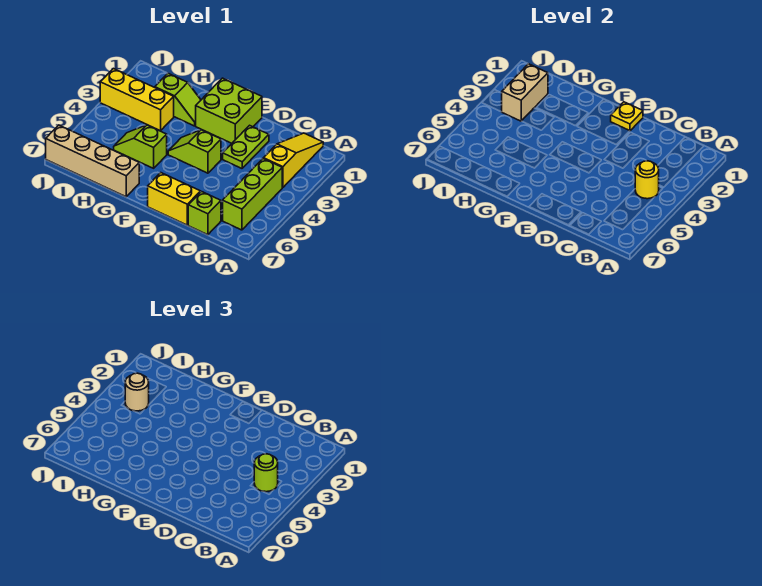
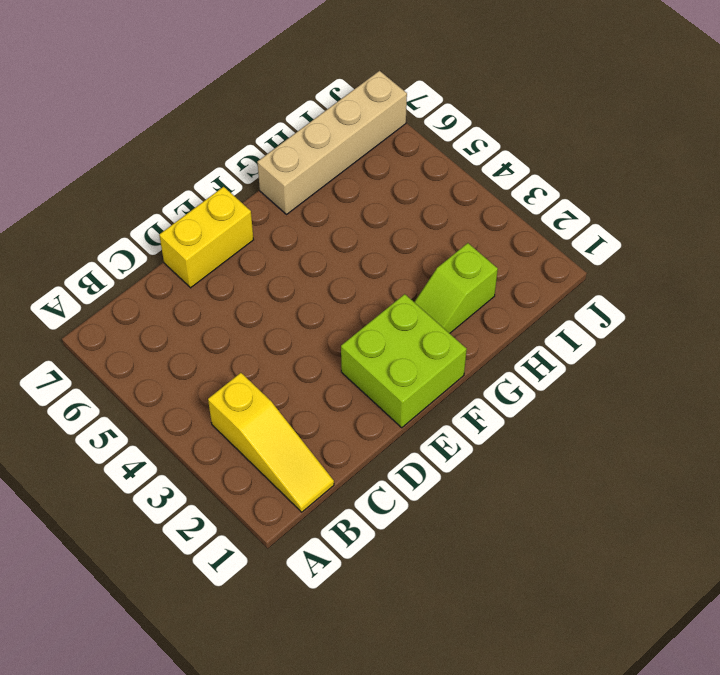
none -> lime 1x3 brick [223,159,282,230]
none -> lime 1x1 brick [188,192,221,235]
none -> lime 1x2 plate [223,125,269,168]

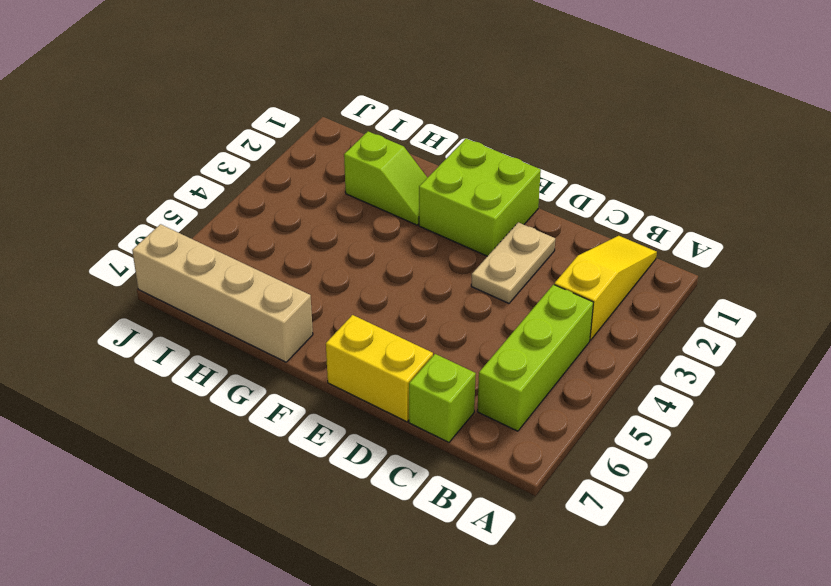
tan 1x2 plate [471,222,555,303] -> lime 1x2 plate [223,125,269,168]
none -> lime 1x2 slope [168,130,221,173]
none -> lime 1x2 slope [114,125,167,168]
none -> yellow 1x3 brick [100,69,174,131]

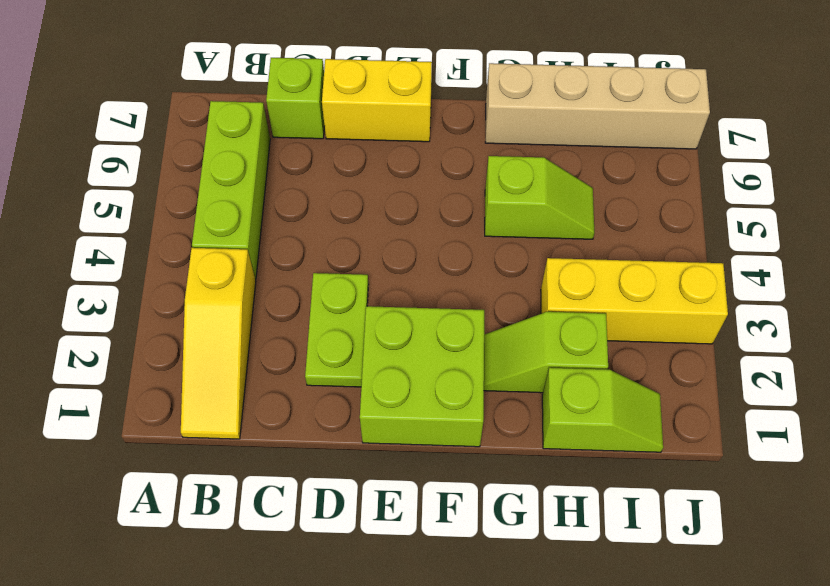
lime 1x2 slope [542,368,663,452] -> lime 1x2 slope moved to [168,130,221,173]
none -> yellow 1x1 round brick [635,161,659,199]
none -> yellow 1x1 plate [611,102,643,131]
none -> tan 1x2 brick [502,64,548,121]

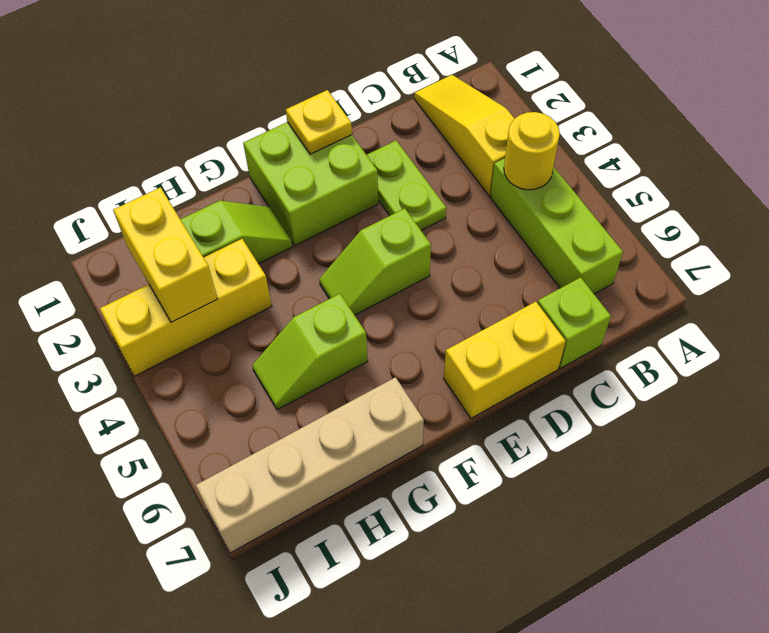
yellow 1x2 brick [113,187,217,322] -> tan 1x2 brick [502,64,548,121]
none -> lime 1x1 round brick [254,454,278,492]
none -> tan 1x1 round brick [125,373,149,411]

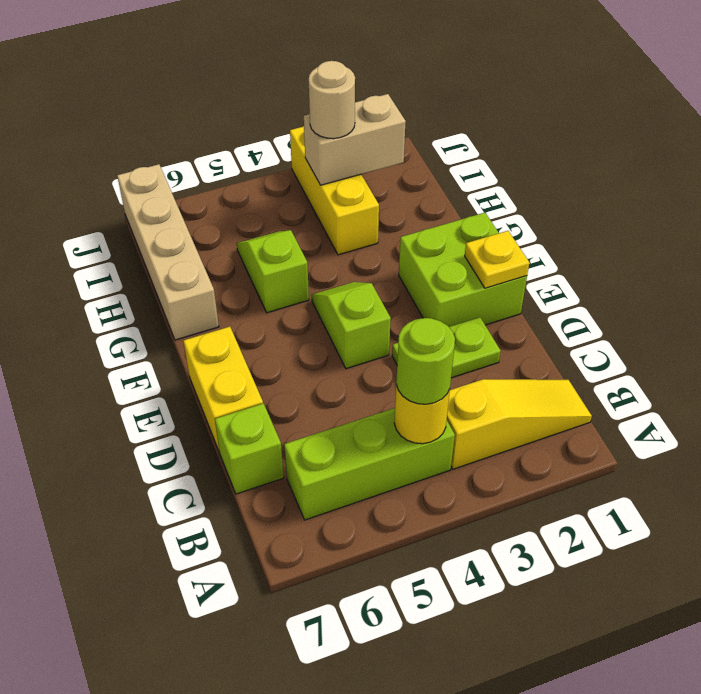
none -> lime 1x2 slope [155,74,201,126]

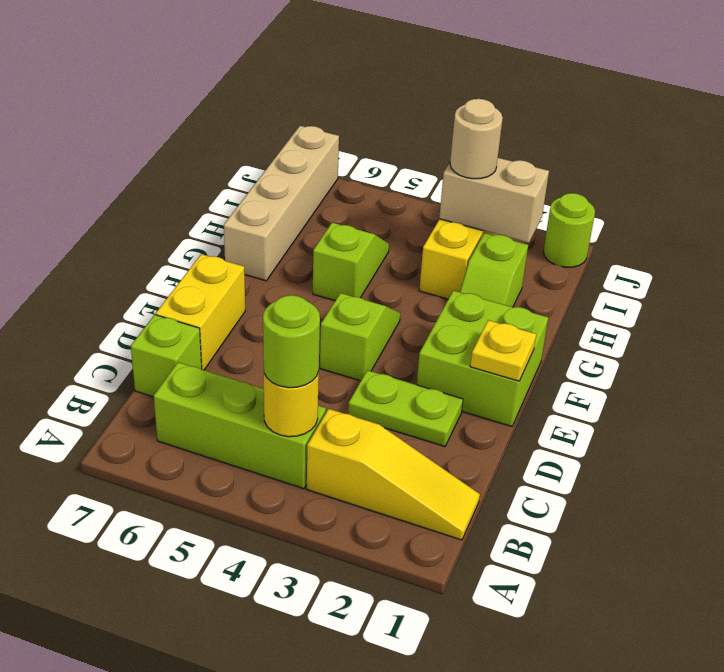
lime 1x1 round brick [543,193,595,267] -> none

